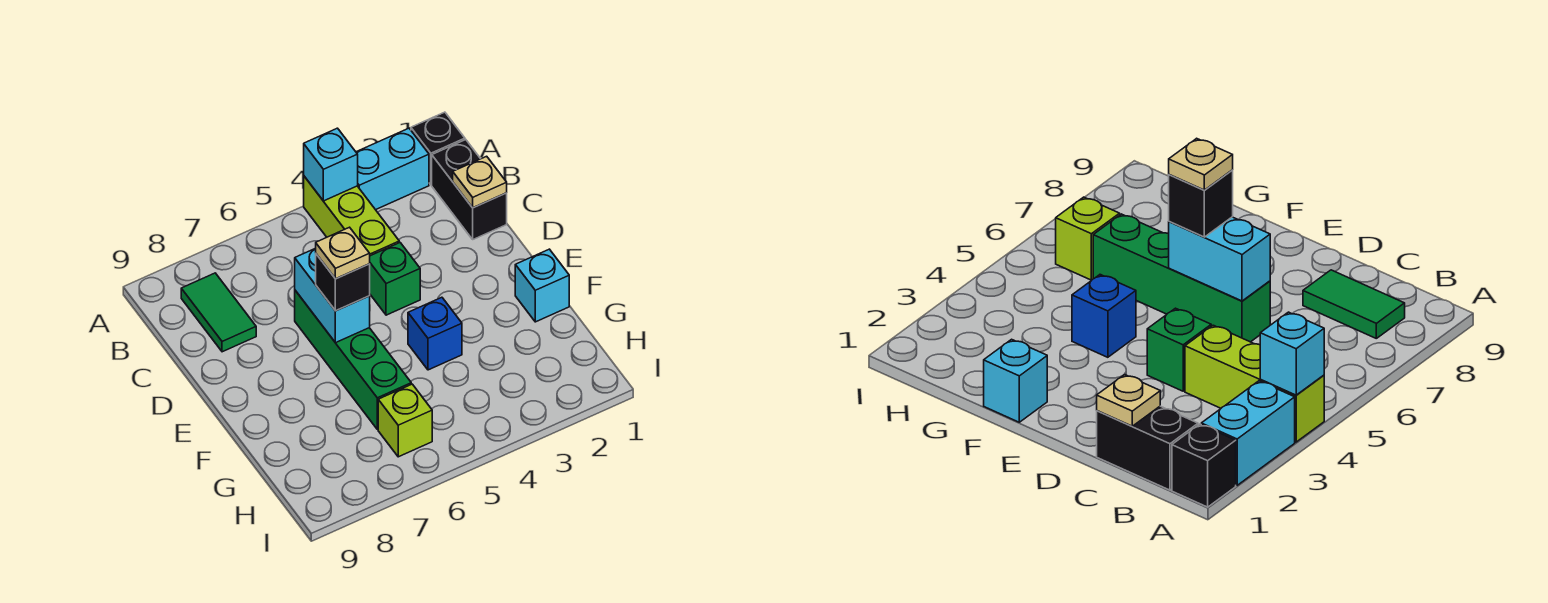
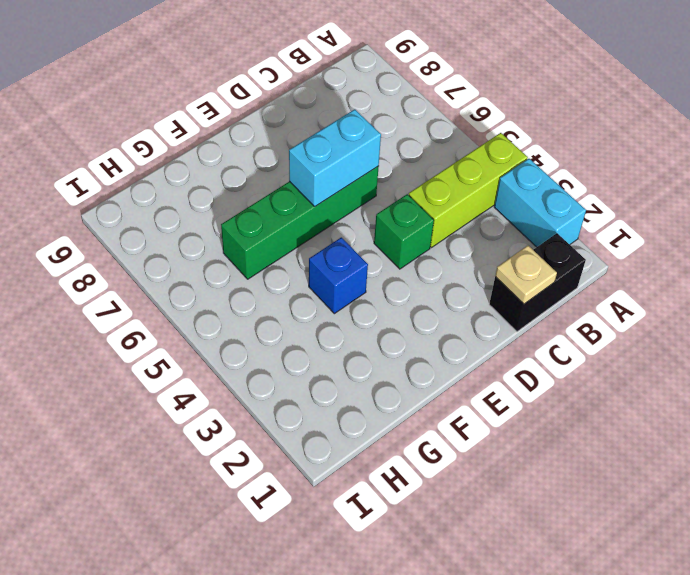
none -> black 1x1 brick [411,112,465,185]
none -> green 1x2 tile [181,273,256,352]
none -> cyan 1x1 brick [515,249,569,322]

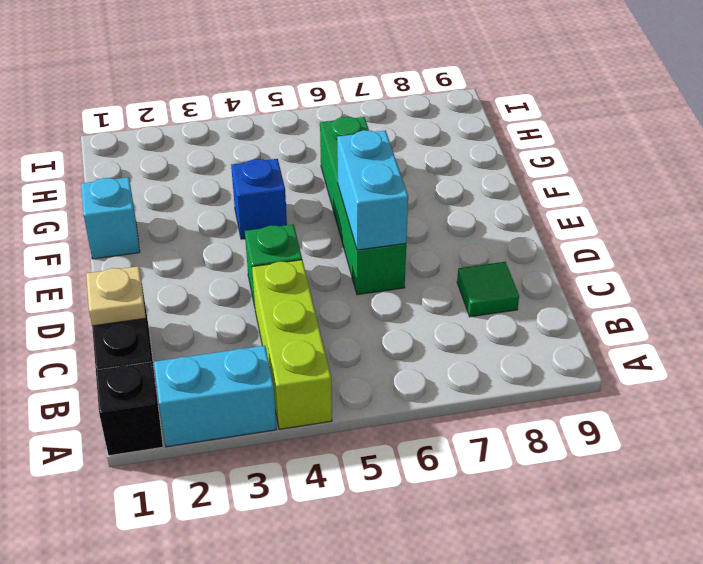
green 1x1 tile [457,262,519,317] -> green 1x2 tile [181,273,256,352]
none -> lime 1x1 brick [378,384,432,457]
none -> cyan 1x1 brick [304,128,358,201]
none -> black 1x1 brick [316,254,370,311]

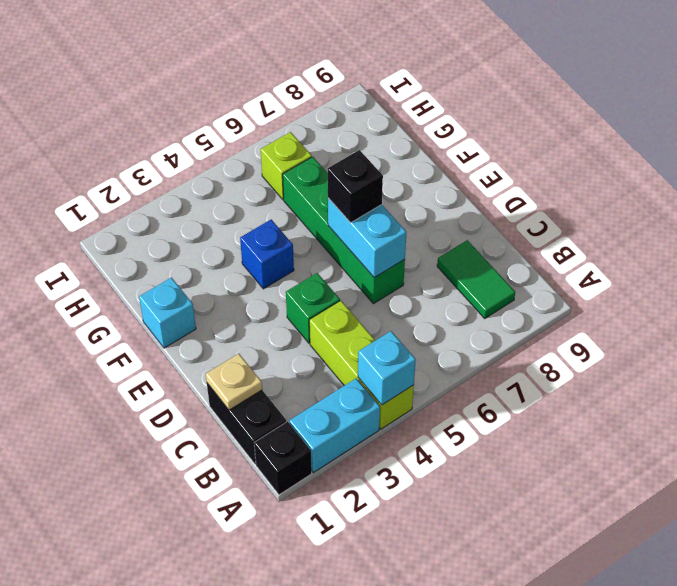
none -> tan 1x1 plate [316,227,370,279]

